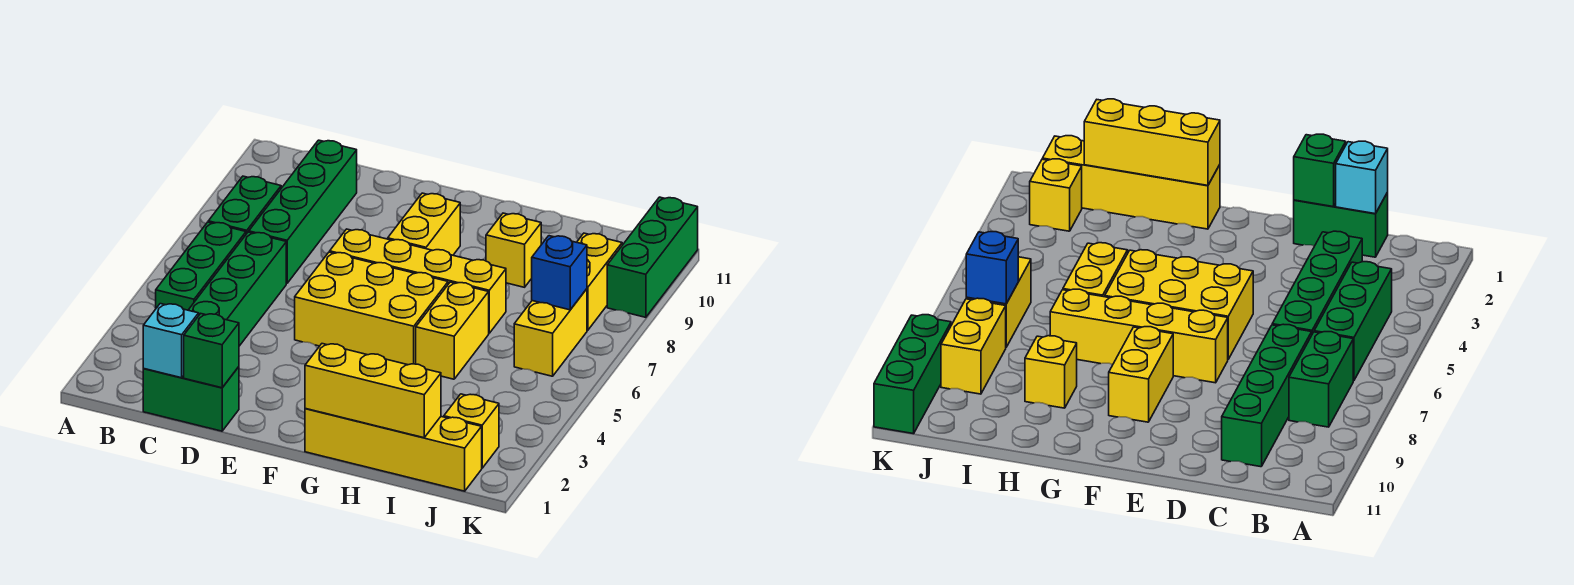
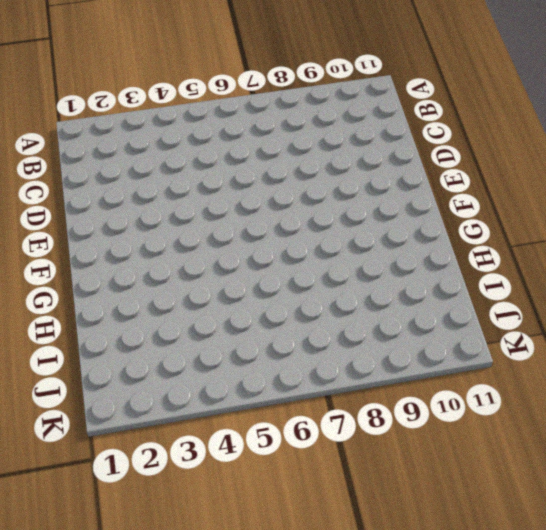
none -> green 1x3 brick [156,222,246,310]
none -> green 1x2 brick [208,176,281,234]
none -> green 1x2 brick [143,367,239,431]

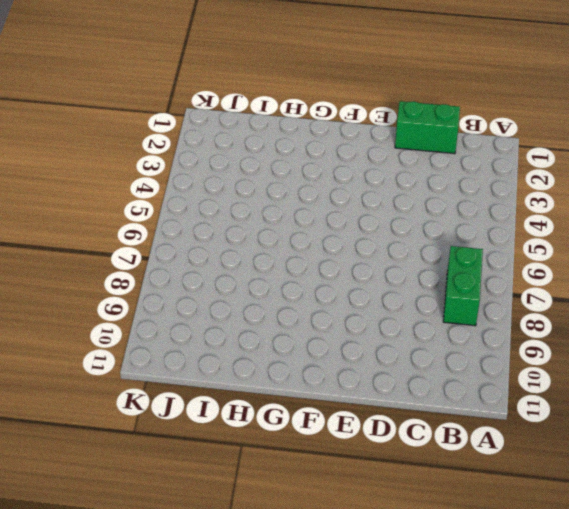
none -> green 1x3 brick [156,222,246,310]
none -> green 1x4 brick [189,232,286,346]
none -> green 1x4 brick [249,140,357,283]

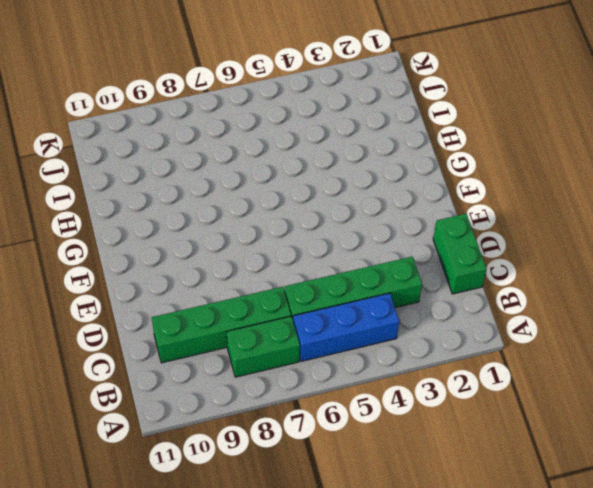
blue 1x3 brick [293,293,399,361] -> green 1x3 brick [156,222,246,310]
none -> yellow 2x3 brick [295,252,448,365]
none -> yellow 1x4 brick [330,229,506,333]
none -> yellow 1x2 brick [388,193,460,255]

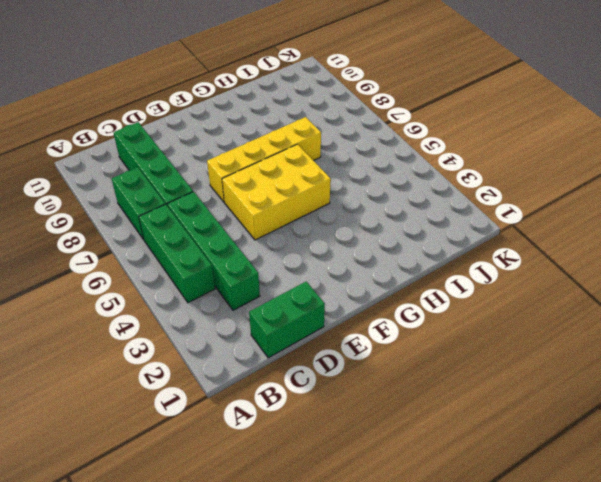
none -> yellow 1x2 brick [388,193,460,255]
none -> yellow 1x4 brick [305,409,482,491]
none -> yellow 1x2 brick [416,282,489,379]

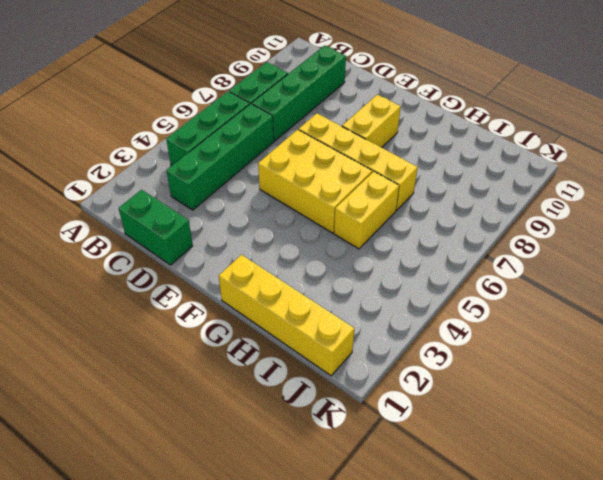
none -> yellow 1x1 brick [486,213,541,287]
none -> yellow 1x1 brick [444,394,499,468]
none -> yellow 1x2 brick [514,289,587,376]

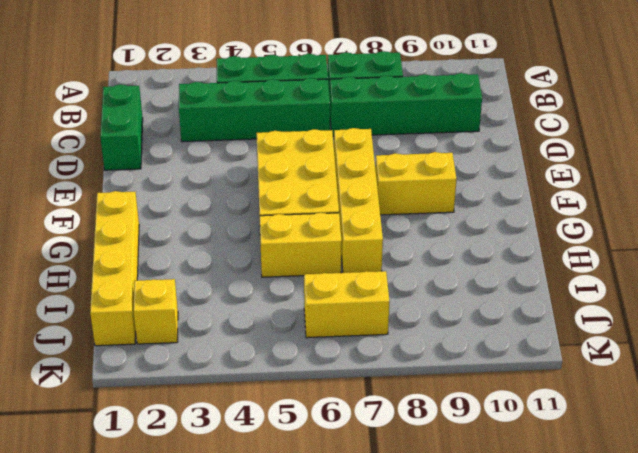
none -> yellow 1x1 brick [486,213,541,287]
none -> yellow 1x2 brick [577,233,622,330]
none -> green 1x3 brick [607,197,698,317]

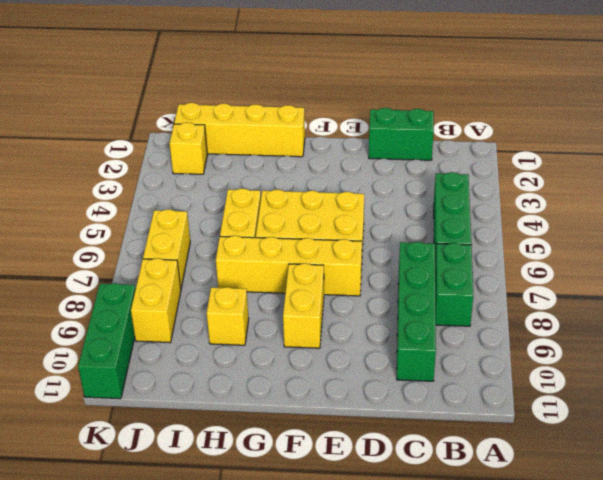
none -> green 1x4 brick [189,232,286,346]
none -> cyan 1x1 brick [143,304,199,378]
none -> green 1x1 brick [184,313,239,388]

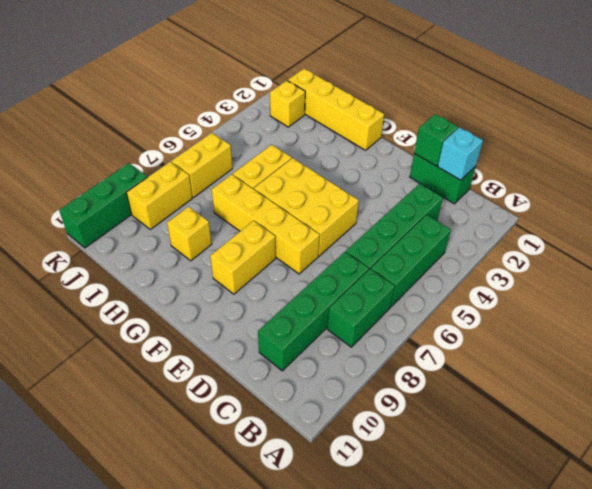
none -> yellow 1x3 brick [305,344,441,438]
none -> blue 1x1 brick [532,236,587,310]

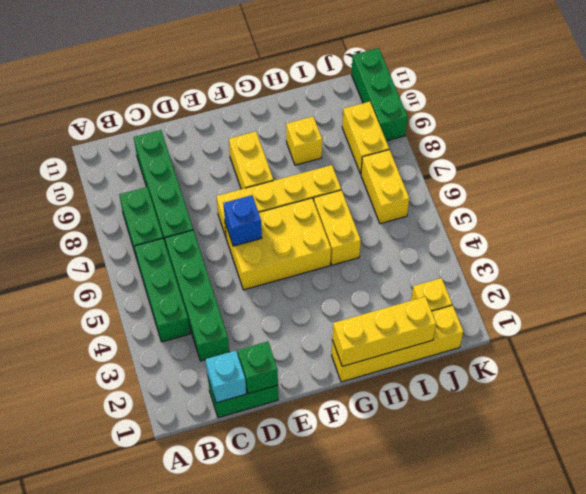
blue 1x1 brick [223,195,262,246] -> blue 1x1 brick moved to [532,236,587,310]

